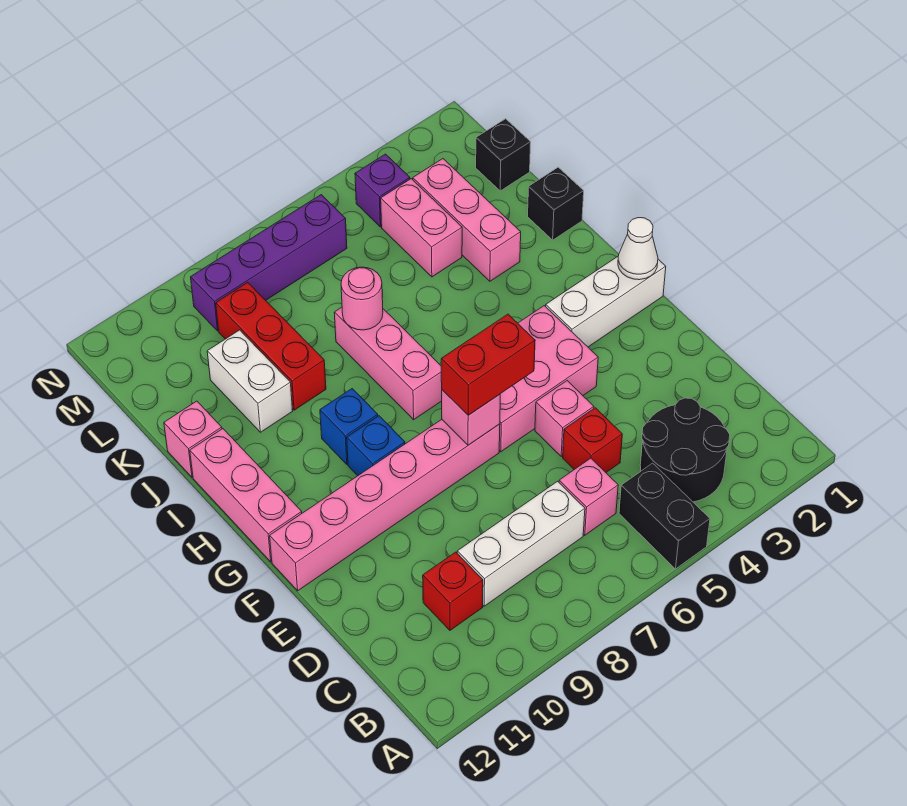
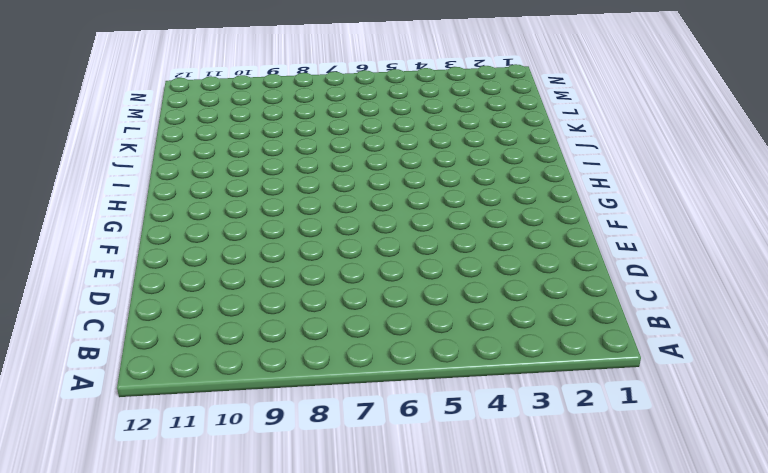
none -> black 1x2 brick [619,463,710,569]
none -> black 2x2 round brick [640,398,730,502]
none -> pink 1x1 brick [559,458,618,535]

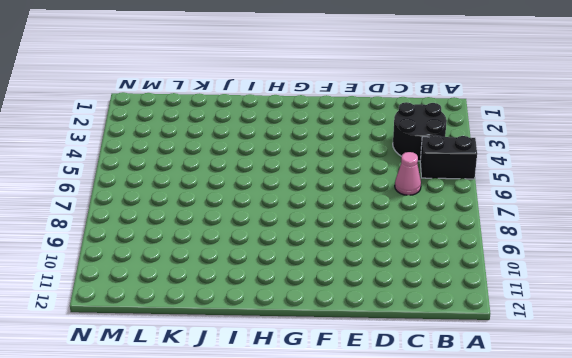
pink 1x1 cone [395,152,421,195] -> pink 1x1 brick [559,458,618,535]
none -> white 1x3 brick [457,481,585,606]
none -> red 1x1 brick [423,552,483,630]
none -> red 1x1 brick [563,408,622,472]

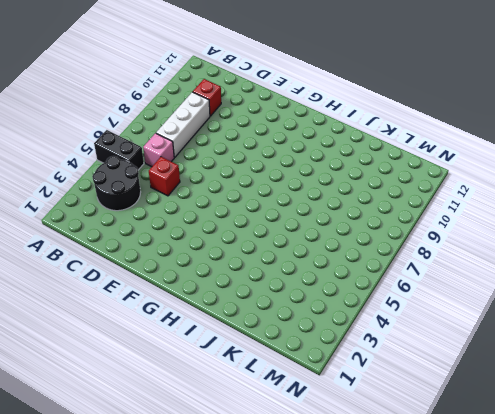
none -> pink 1x1 brick [535,381,594,456]
none -> pink 2x3 brick [499,306,598,452]
none -> pink 1x6 brick [270,420,500,591]

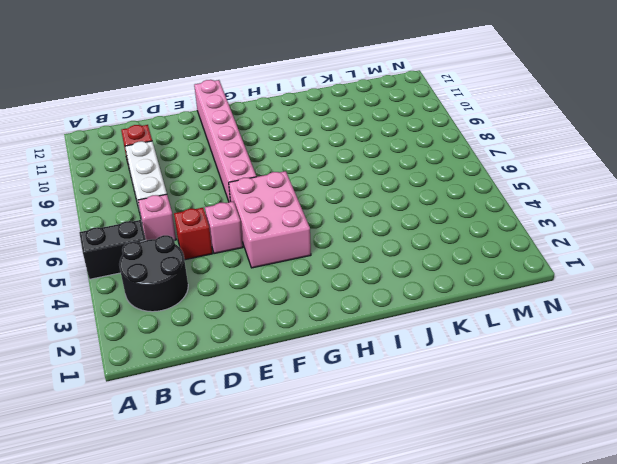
none -> white 1x3 brick [546,257,666,347]
none -> blue 1x1 brick [347,416,405,476]
none -> pink 1x3 brick [190,429,302,562]

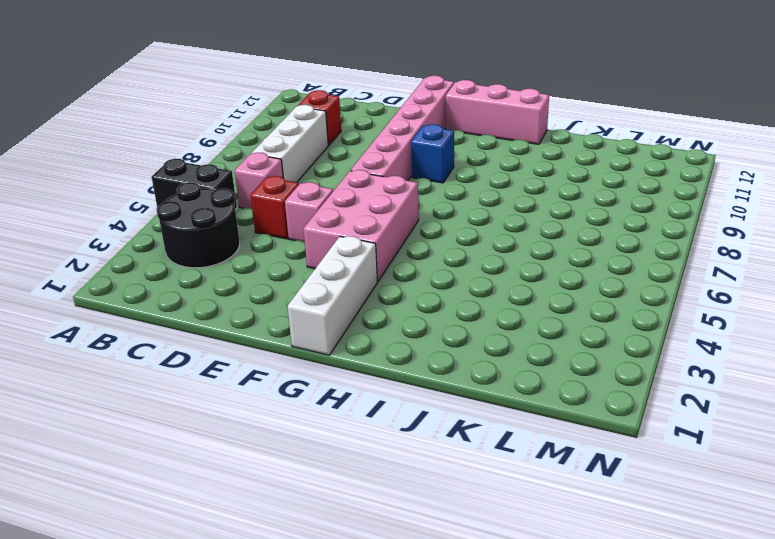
none -> pink 1x3 brick [334,307,442,420]
none -> blue 1x1 brick [320,389,378,464]
none -> black 1x1 brick [528,167,584,240]

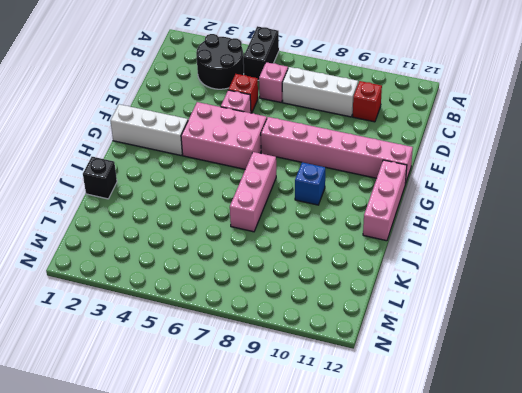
none -> blue 1x1 brick [347,416,405,476]
none -> pink 1x3 brick [413,159,521,281]
none -> red 1x3 brick [216,282,326,410]

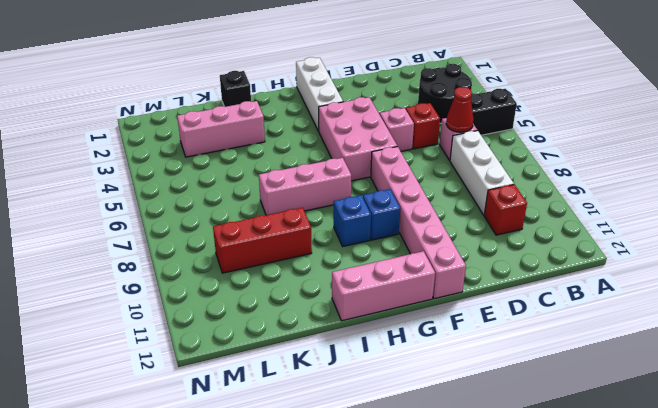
red 1x1 cone [446,87,474,132] -> none
none -> white 1x2 brick [207,330,293,432]
none -> pink 1x1 brick [164,401,222,477]
none -> pink 1x2 brick [381,179,462,277]

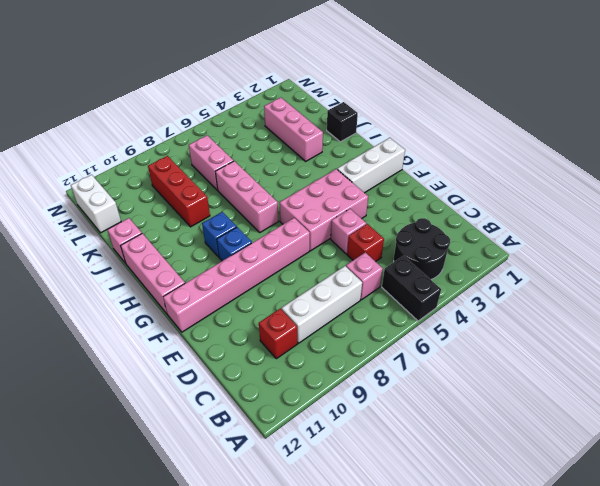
pink 1x2 brick [189,136,234,190] -> pink 1x2 brick moved to [381,179,462,277]
white 1x2 brick [71,175,121,233] -> white 1x2 brick moved to [207,330,293,432]
none -> black 1x1 brick [476,119,531,191]
none -> purple 1x1 brick [355,154,410,227]
none -> purple 1x4 brick [191,195,347,331]

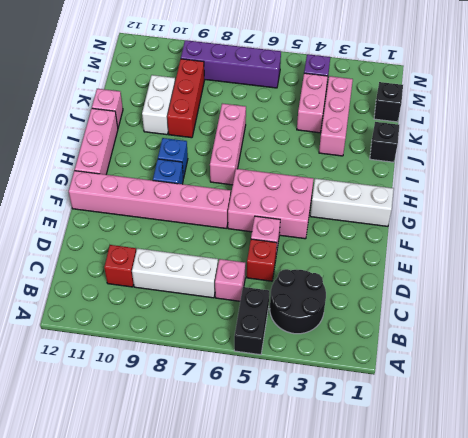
none -> pink 1x1 brick [442,390,500,445]
none -> white 1x1 cone [618,218,658,280]
none -> pink 1x1 round brick [341,267,383,330]

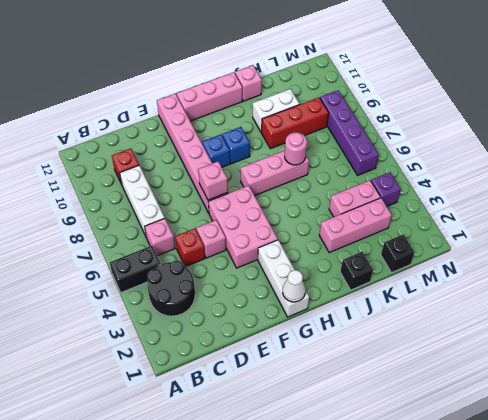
none -> red 1x2 brick [441,314,535,415]

